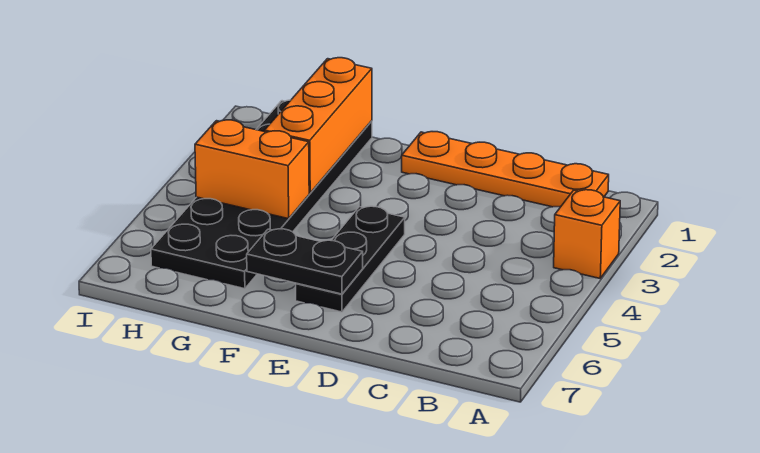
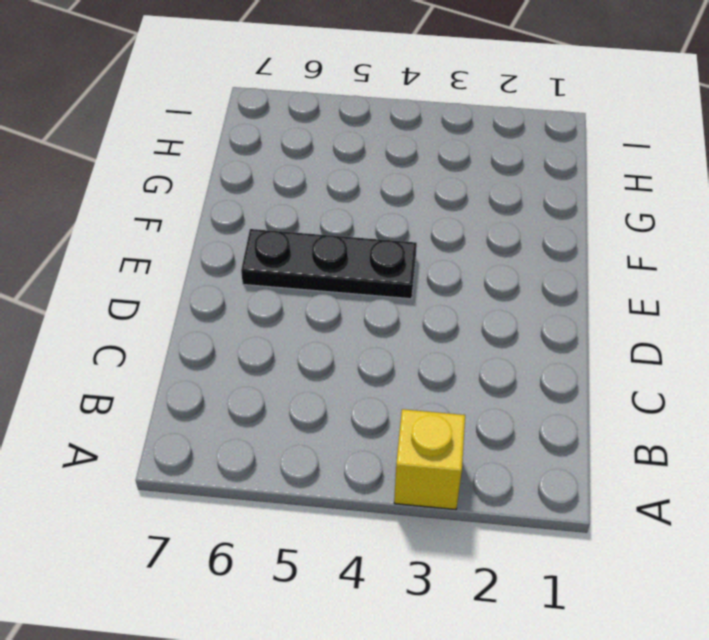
yellow 1x1 brick [394,409,465,510] -> orange 1x1 brick [554,190,620,278]
none -> orange 1x4 plate [402,132,609,207]
none -> black 2x6 plate [151,100,372,289]

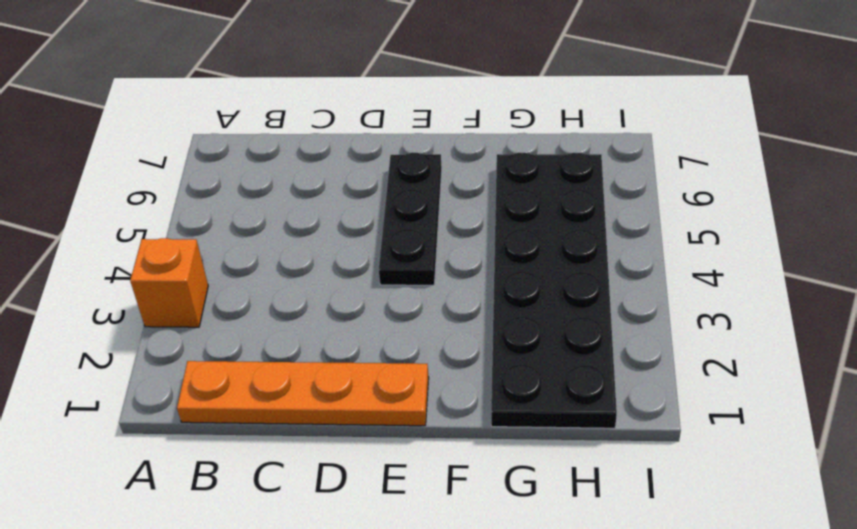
none -> black 1x2 plate [247,229,363,294]
none -> orange 1x3 brick [265,58,372,193]

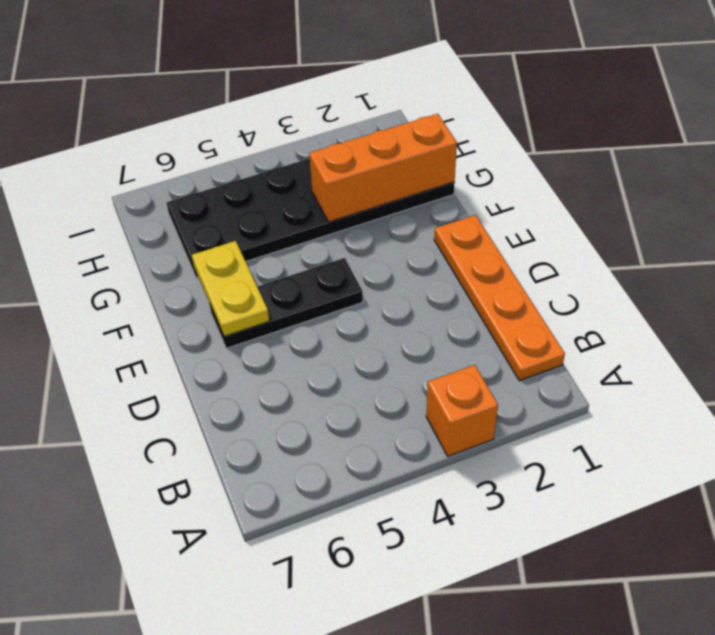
yellow 1x2 plate [192,241,269,336] -> black 1x2 plate [247,229,363,294]
none -> orange 1x2 brick [195,120,309,219]

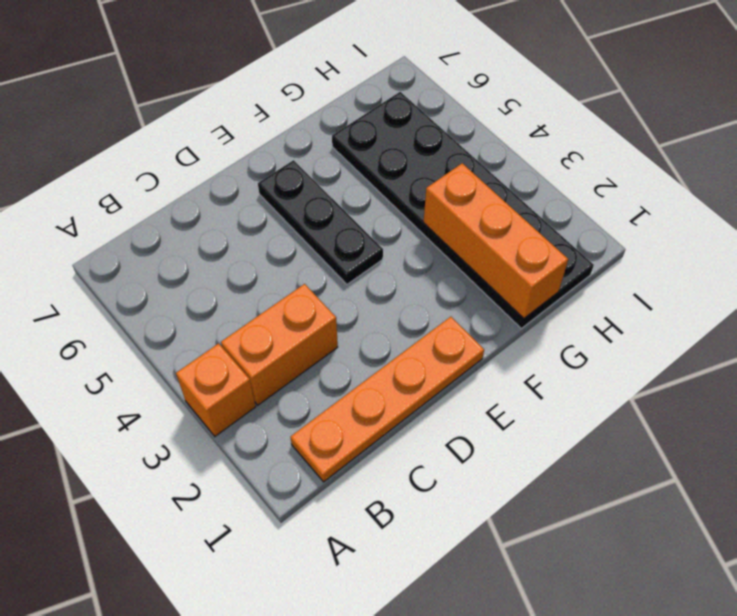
orange 1x2 brick [221,284,338,405] -> orange 1x2 brick moved to [195,120,309,219]
none -> black 1x2 plate [247,229,363,294]

